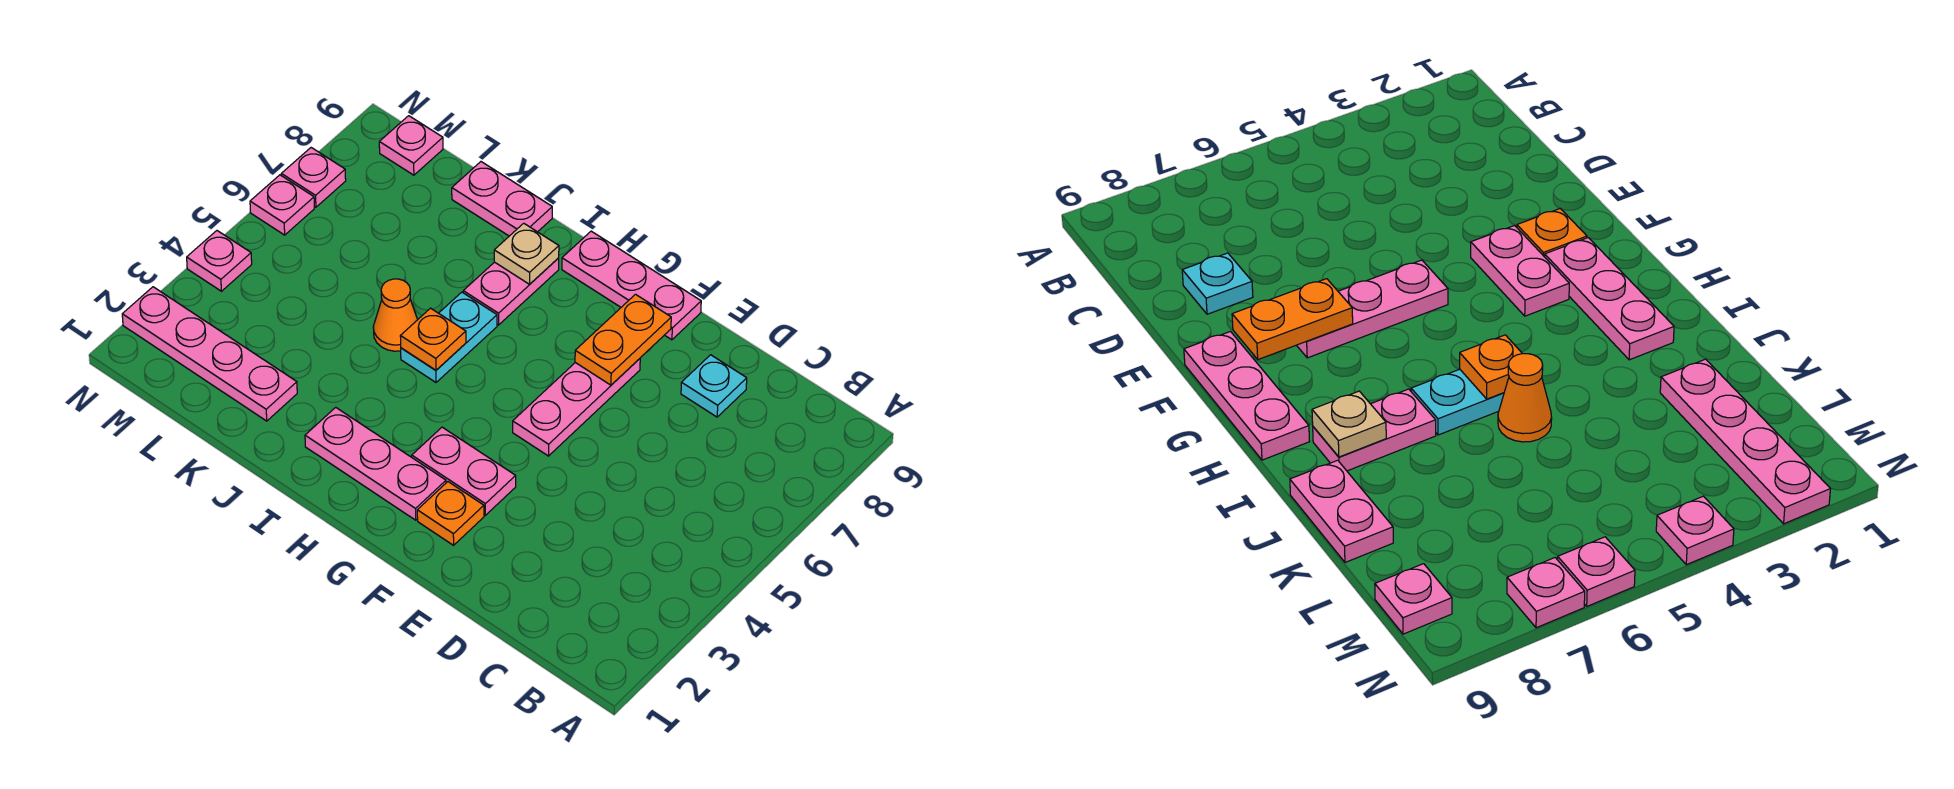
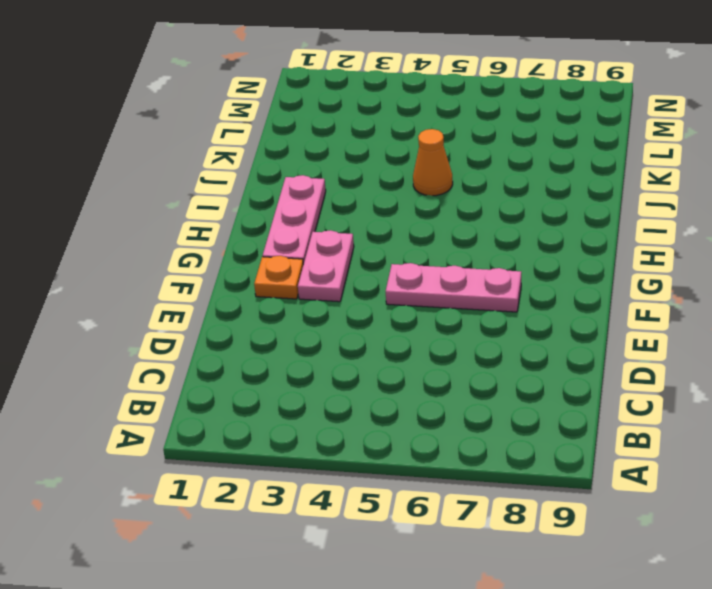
none -> cyan 1x1 plate [681,355,747,417]
none -> pink 1x3 plate [562,231,701,340]
none -> cyan 1x2 plate [401,292,497,382]

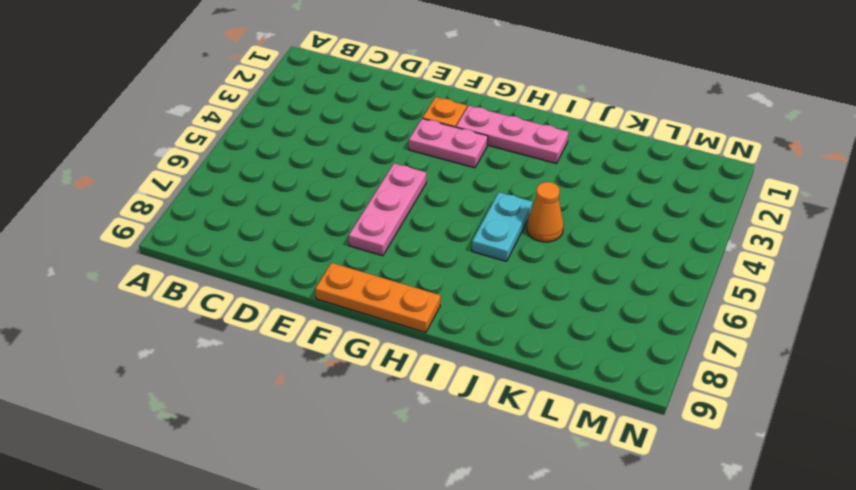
orange 1x3 plate [315,263,441,333] -> pink 1x3 plate [562,231,701,340]
none -> cyan 1x1 plate [681,355,747,417]
none -> pink 1x2 plate [463,258,559,325]
none -> pink 1x2 plate [452,162,552,236]

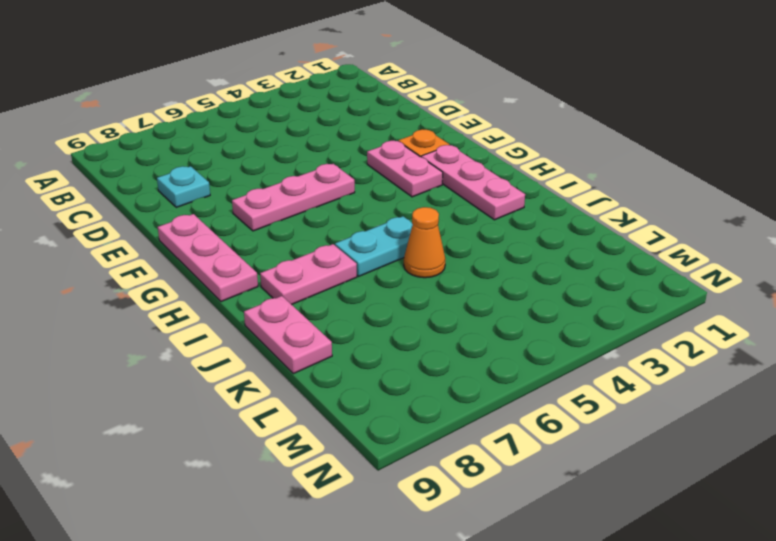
none -> pink 1x4 plate [122,287,297,421]
none -> pink 1x1 plate [379,116,443,175]
none -> pink 1x1 plate [187,231,252,291]

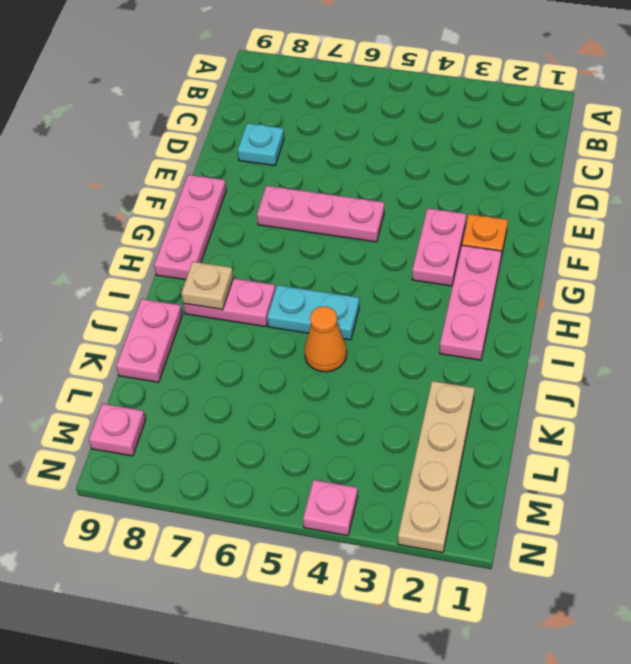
tan 1x4 plate [398,381,475,552] -> pink 1x4 plate [122,287,297,421]
none -> pink 1x1 plate [250,175,314,235]
none -> pink 1x1 plate [281,148,346,207]
none -> orange 1x2 plate [575,294,671,385]

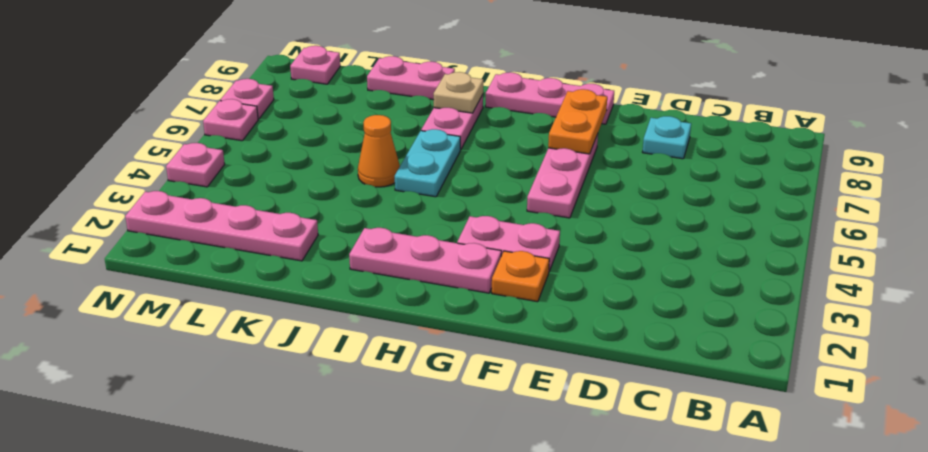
none -> orange 1x1 plate [400,308,466,370]

